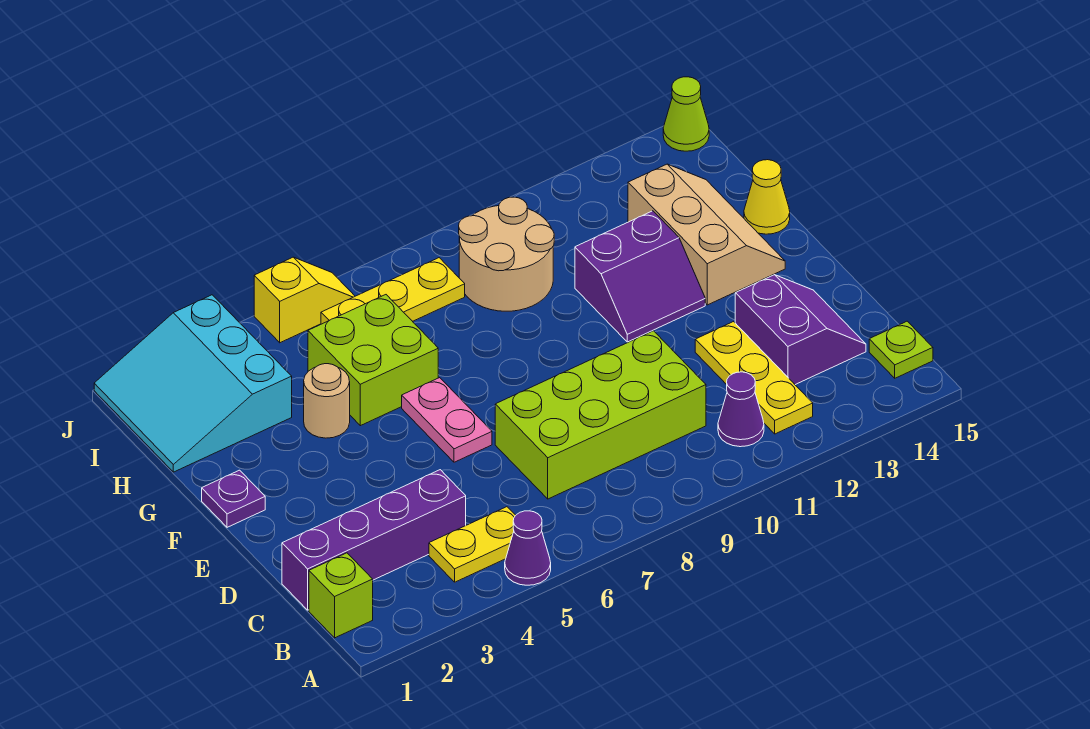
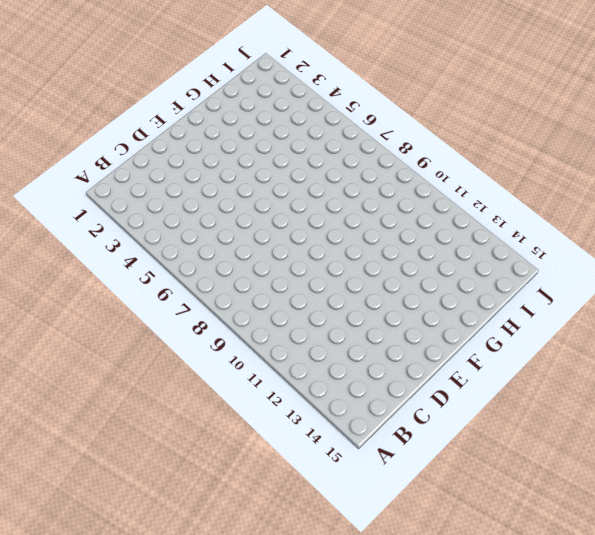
none -> purple 1x1 cone [505,511,551,585]
none -> lime 1x1 brick [309,553,373,638]
none -> yellow 1x2 plate [429,507,516,582]

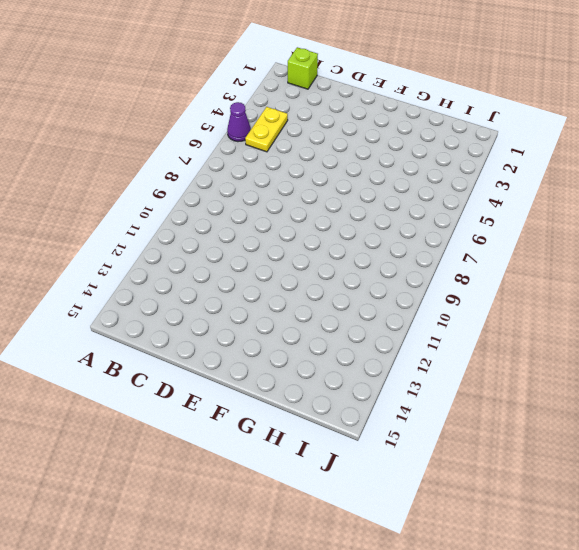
none -> purple 1x1 cone [718,372,764,447]
none -> yellow 1x3 plate [695,322,813,434]
none -> lime 1x1 plate [869,321,933,378]

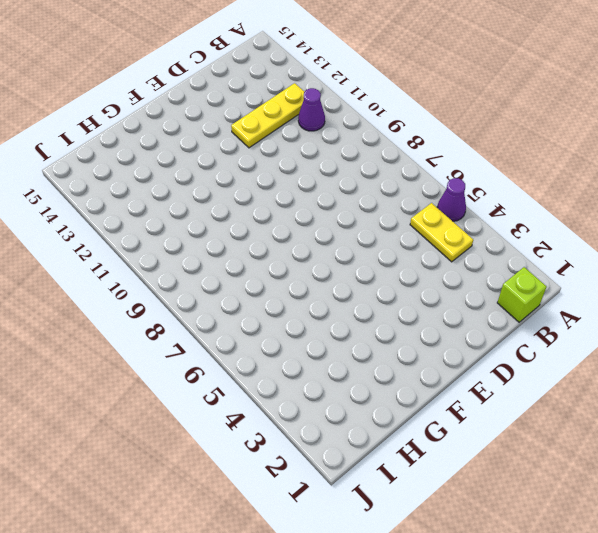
none -> lime 1x1 plate [869,321,933,378]
none -> purple 1x4 brick [282,470,466,610]
none -> lime 2x4 brick [495,331,706,499]

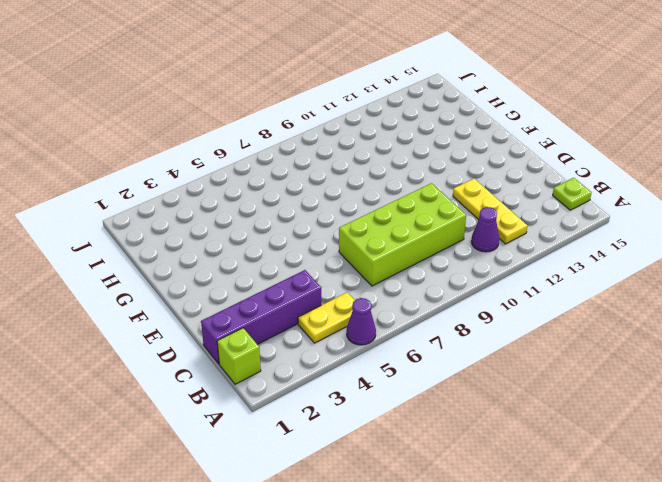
none -> purple 2x2 slope [735,275,866,385]
none -> pink 1x2 plate [402,378,492,462]
none -> purple 1x1 plate [202,470,265,527]

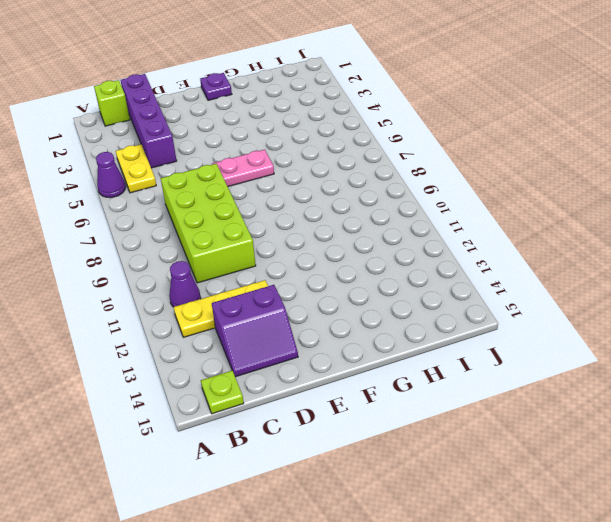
none -> purple 2x2 slope [575,211,705,342]
none -> tan 2x3 slope [628,164,785,305]
none -> tan 1x1 round brick [304,364,350,438]

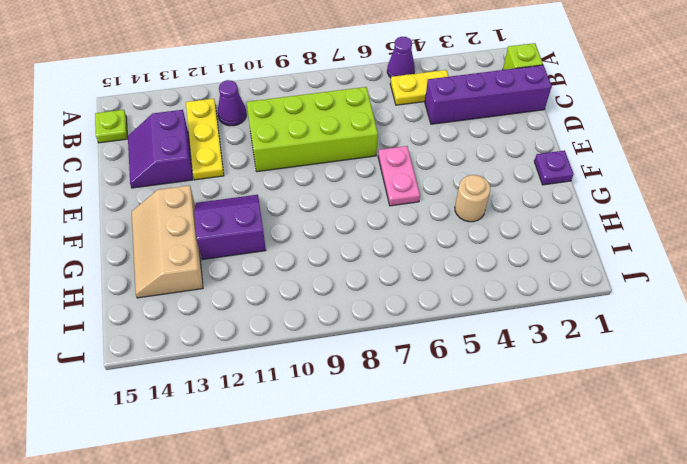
none -> lime 2x2 brick [308,295,438,426]
none -> yellow 1x1 cone [744,160,790,234]
none -> cyan 3x3 slope [94,295,292,472]

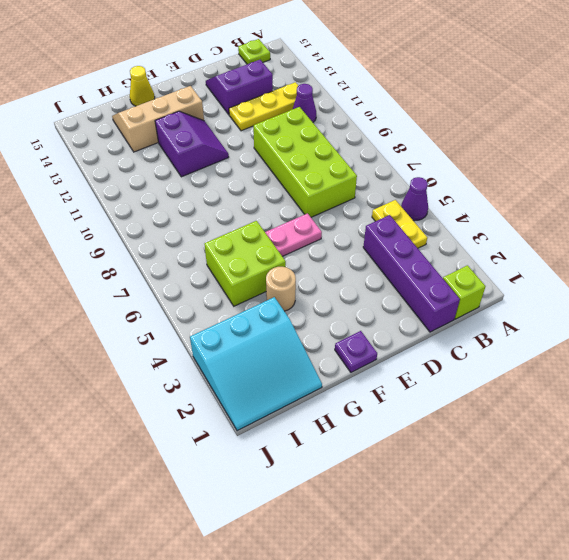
none -> tan 2x2 round brick [459,197,554,311]
none -> yellow 1x3 plate [321,258,465,324]
none -> yellow 1x2 slope [254,257,355,343]

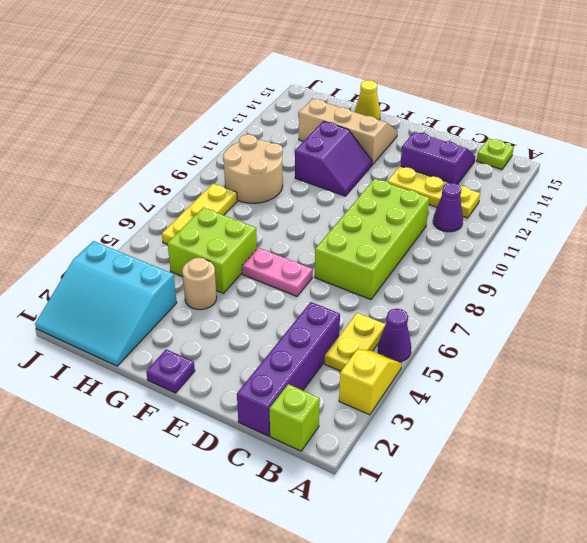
yellow 1x2 slope [339,349,402,415] -> yellow 1x2 slope moved to [254,257,355,343]
none -> lime 1x1 cone [663,77,709,151]

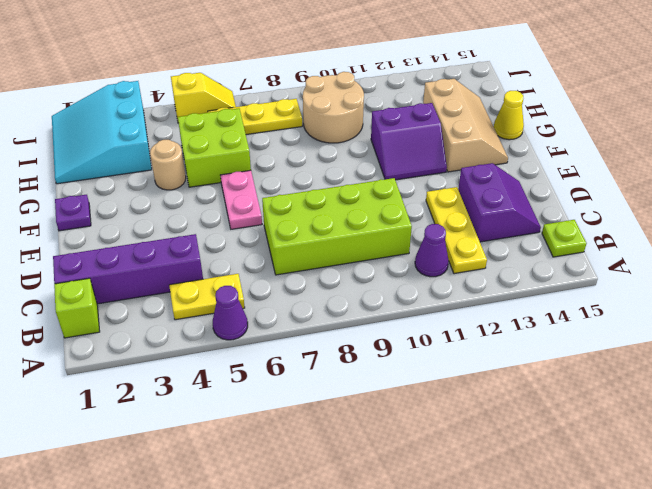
none -> lime 1x1 cone [663,77,709,151]

